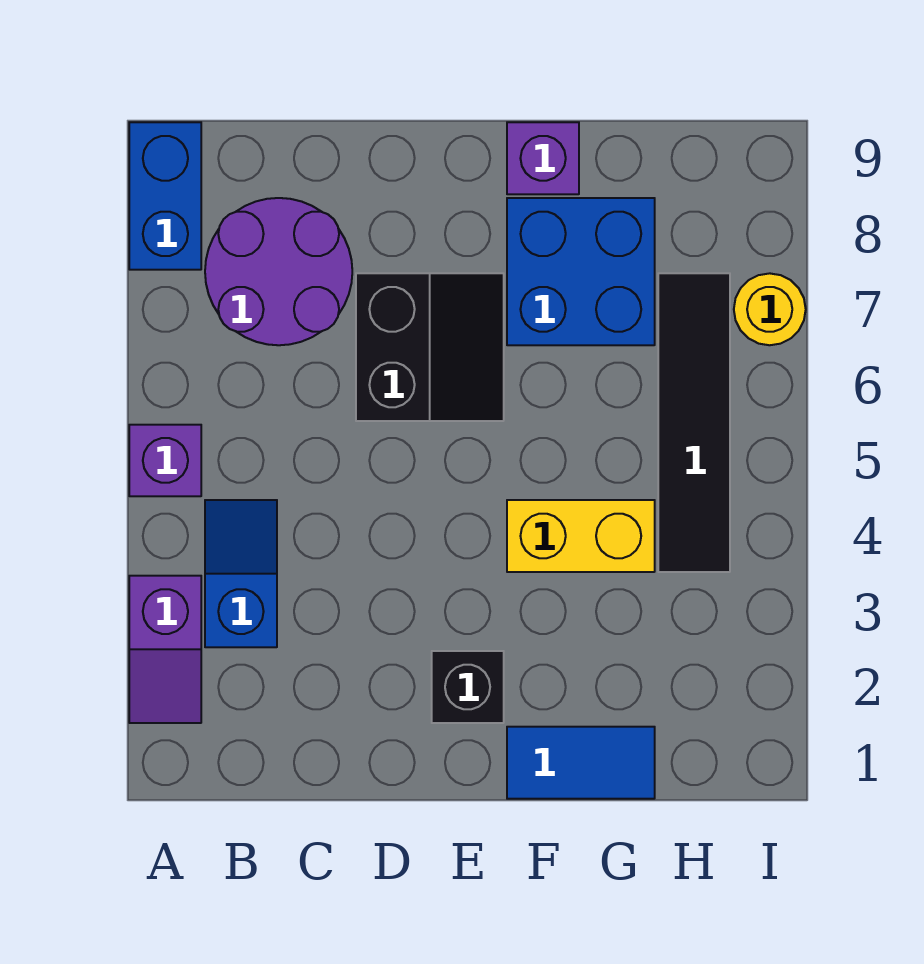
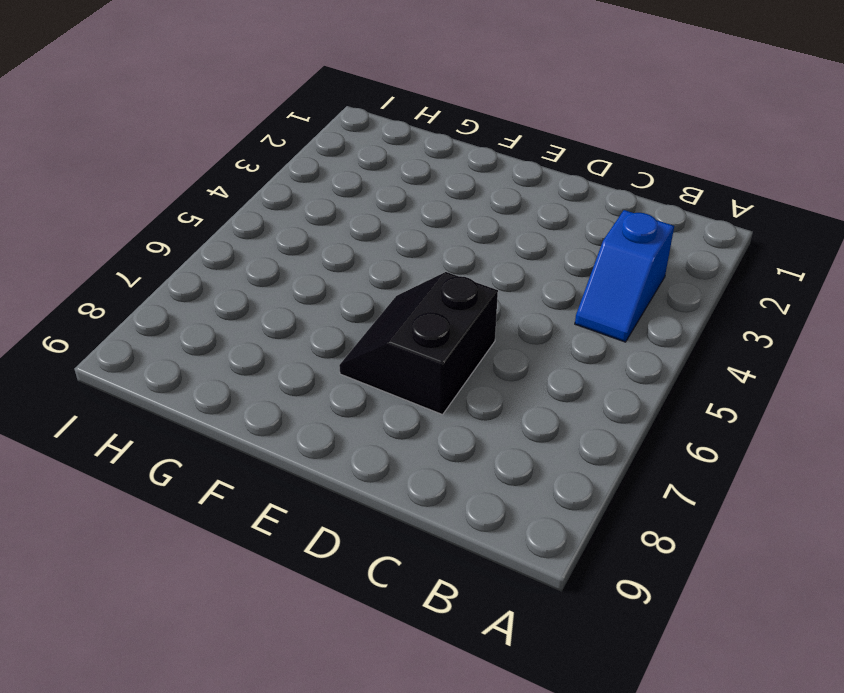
none -> purple 1x2 slope [129,576,201,723]
none -> purple 1x1 brick [129,425,201,496]
none -> blue 1x2 brick [129,122,201,270]

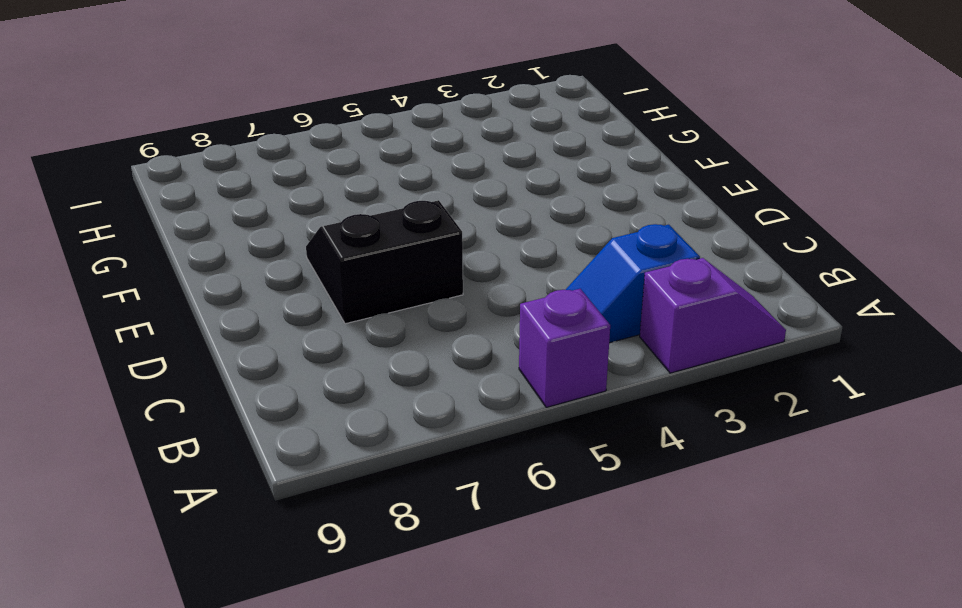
none -> blue 1x2 brick [129,122,201,270]
none -> purple 2x2 round brick [205,198,352,345]
none -> black 1x1 brick [432,651,504,723]

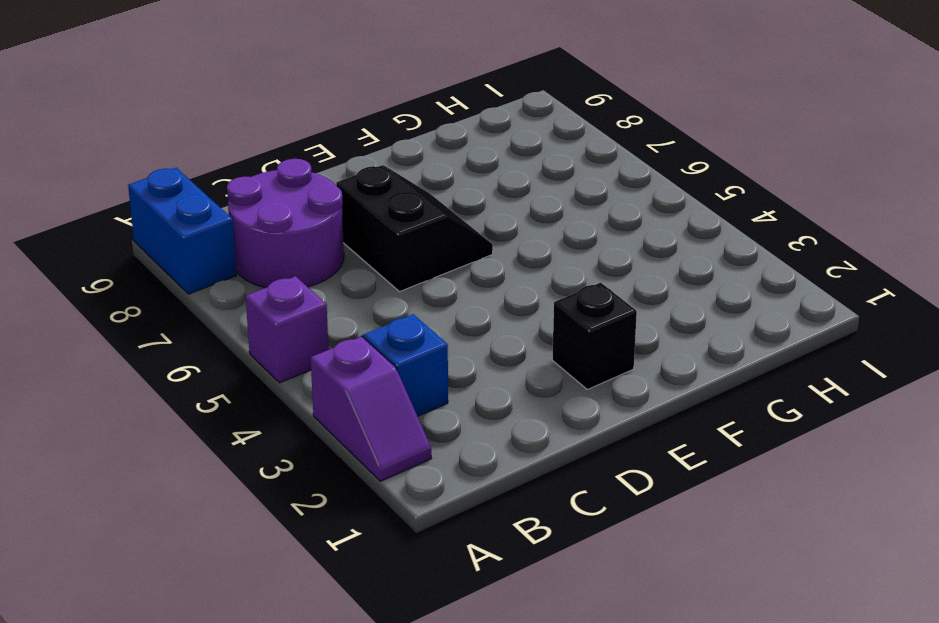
none -> blue 1x2 tile [507,727,655,799]
none -> yellow 1x2 brick [507,500,655,572]
none -> blue 2x2 brick [507,198,655,345]

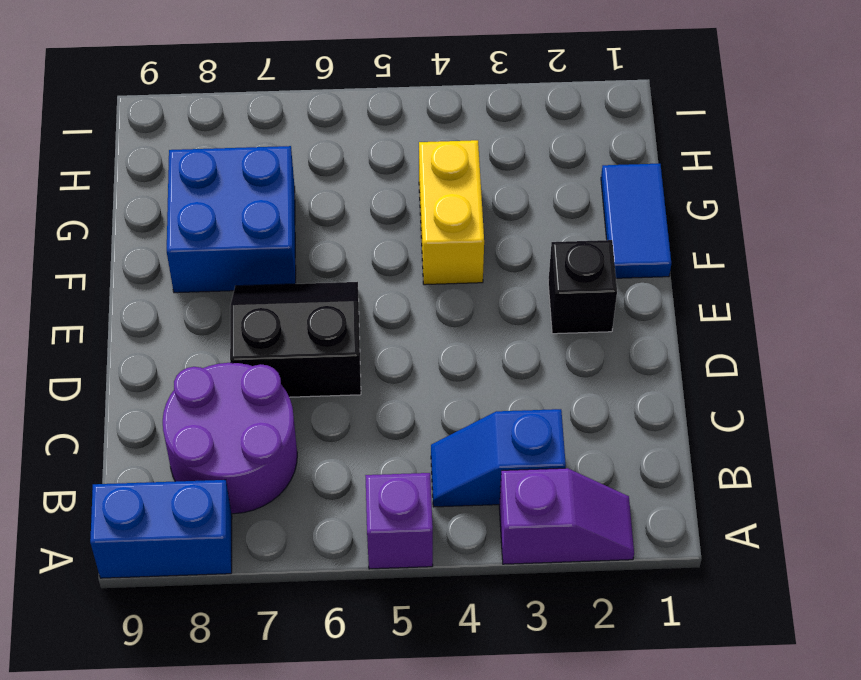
none -> purple 1x1 brick [507,122,579,194]
none -> black 1x4 tile [658,273,730,572]
none -> yellow 1x1 round brick [734,273,806,345]

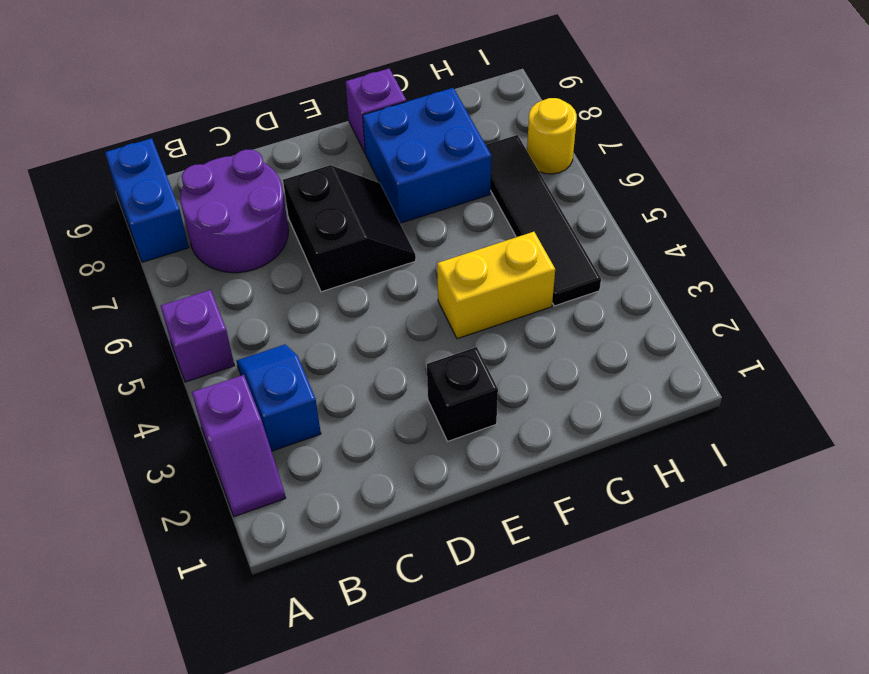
none -> blue 1x2 tile [507,727,655,799]

